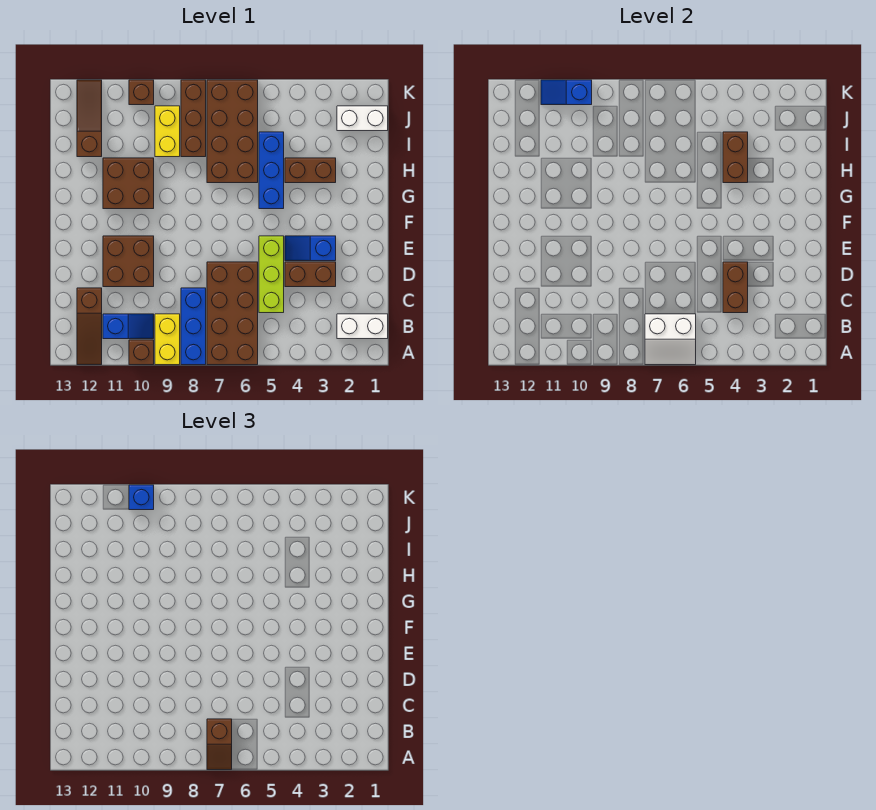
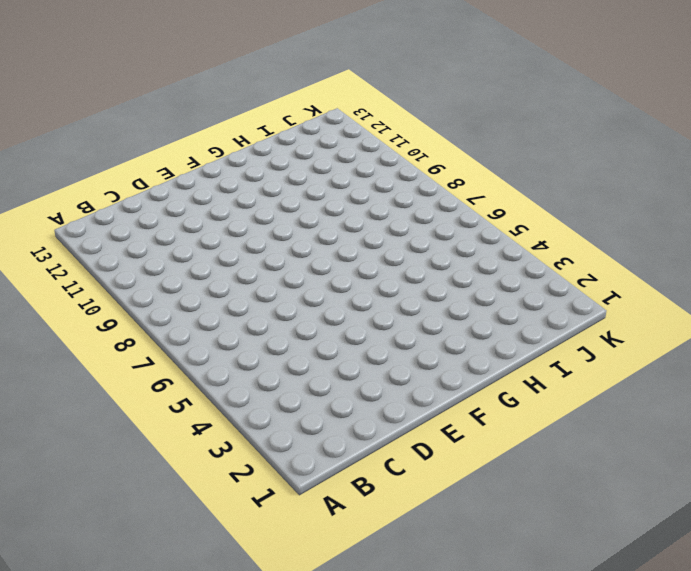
none -> brown 2x4 brick [207,262,258,365]
none -> blue 1x3 brick [181,288,206,365]
none -> yellow 1x2 brick [155,314,180,365]

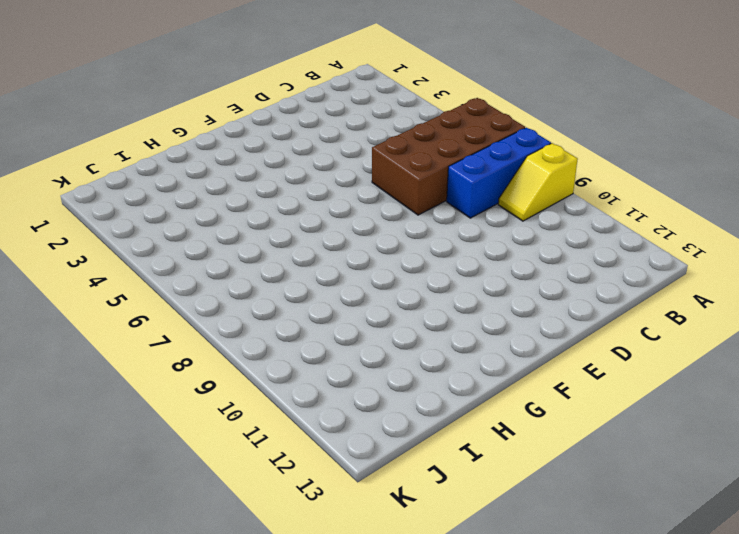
yellow 1x2 slope [498,143,578,221] -> yellow 1x2 brick [155,314,180,365]
none -> brown 1x1 brick [129,340,154,365]
none -> brown 1x3 slope [77,288,102,365]
none -> white 1x2 brick [337,314,388,339]

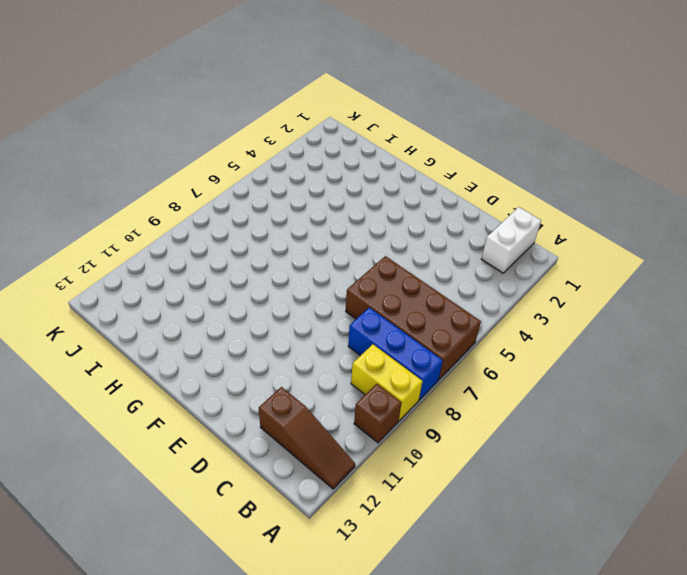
none -> blue 1x2 slope [103,314,154,339]
none -> lime 1x3 brick [259,236,284,313]
none -> brown 1x2 brick [285,262,336,287]

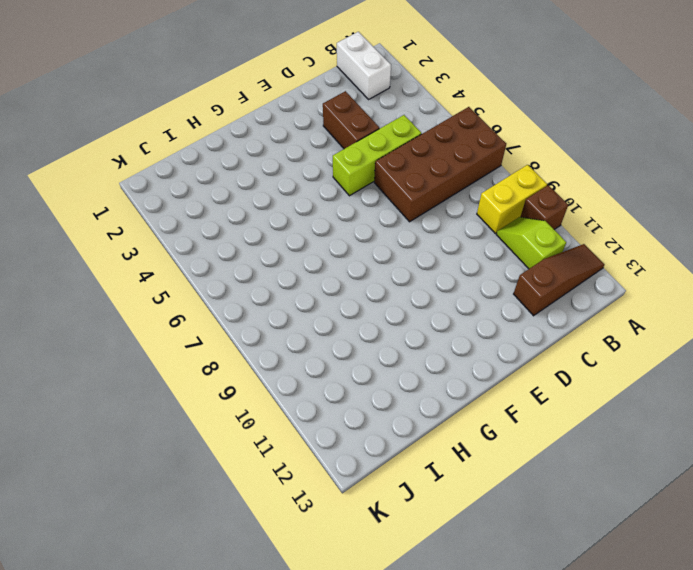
lime 1x2 slope [496,217,566,269] -> blue 1x2 slope [103,314,154,339]
none -> blue 1x3 brick [181,288,206,365]
none -> brown 2x2 brick [103,236,154,287]
none -> blue 1x2 slope [285,236,336,261]

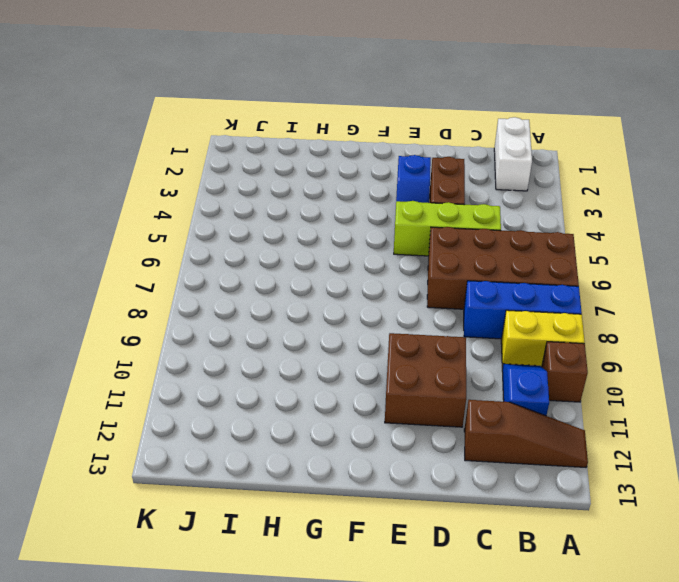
none -> blue 1x3 brick [259,132,284,209]
none -> brown 2x2 brick [103,158,154,209]
none -> brown 1x2 brick [285,158,336,183]

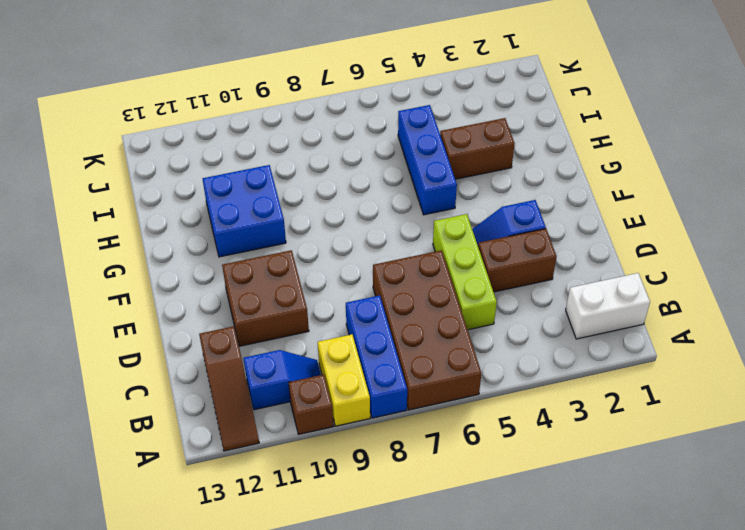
blue 2x2 brick [203,165,286,257] -> brown 2x2 brick [103,158,154,209]
none -> brown 2x4 brick [207,80,258,183]
none -> brown 1x3 brick [181,80,206,157]
none -> yellow 1x2 brick [155,106,180,157]

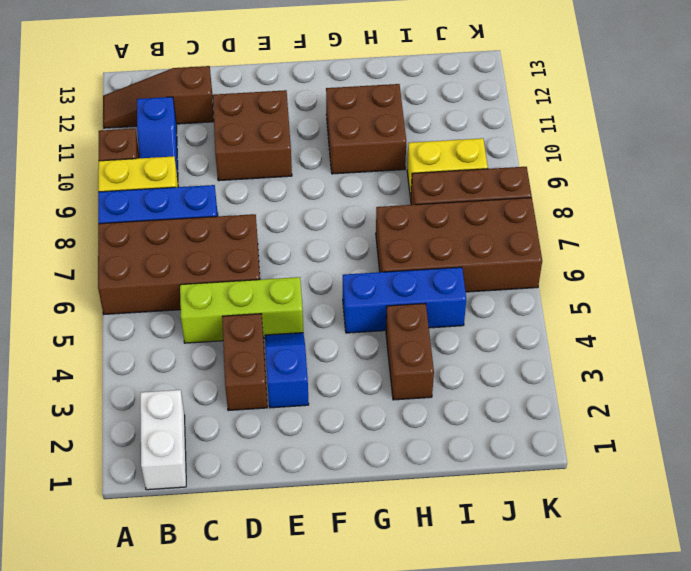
none -> brown 1x3 slope [77,80,102,157]
none -> white 1x2 brick [337,106,388,131]
none -> brown 1x1 brick [129,80,154,105]

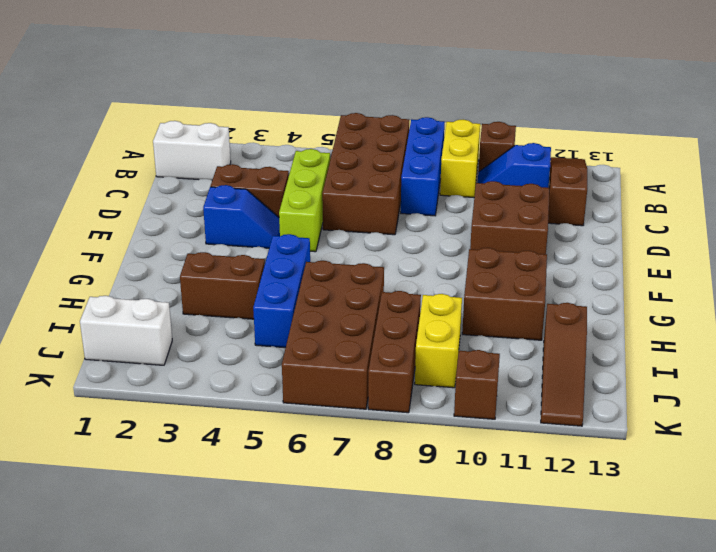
none -> white 2x2 slope [645,314,696,365]
none -> brown 1x2 brick [723,262,748,313]
none -> brown 1x2 brick [723,132,748,183]

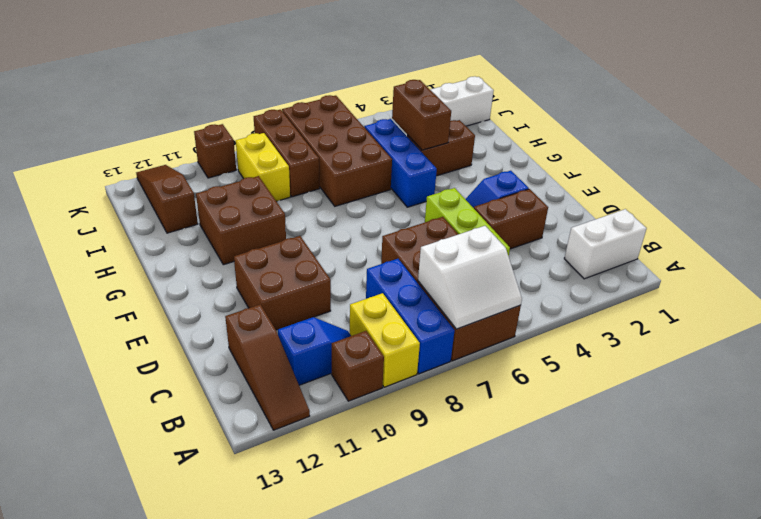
none -> brown 1x2 brick [723,262,748,313]
none -> blue 1x2 slope [541,80,592,105]
none -> brown 1x2 slope [207,719,232,770]

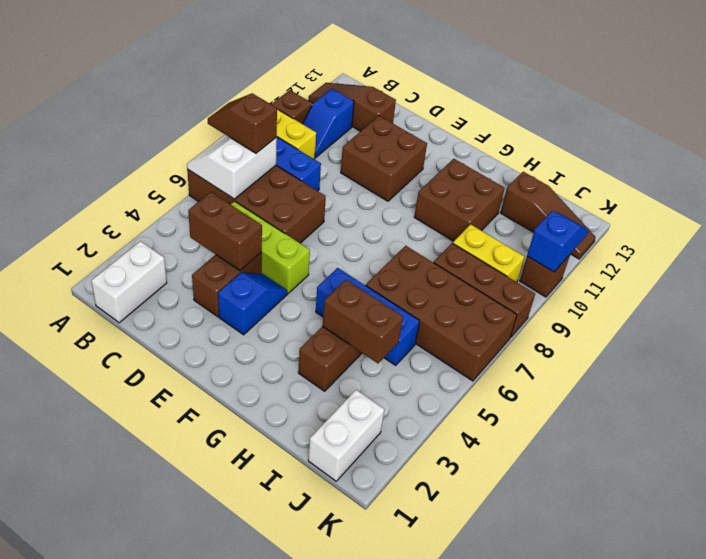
none -> blue 1x1 brick [129,485,154,510]

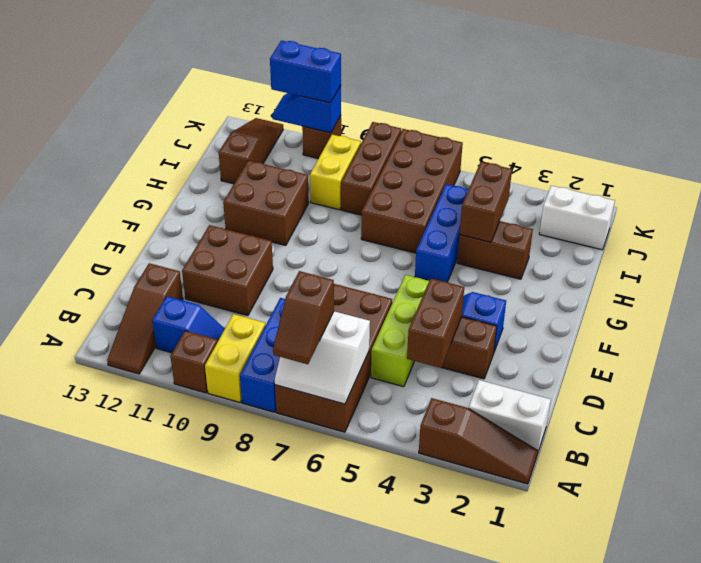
brown 1x3 slope [419,398,538,484] -> none
blue 1x2 brick [270,41,341,103] -> blue 1x1 brick [129,485,154,510]

